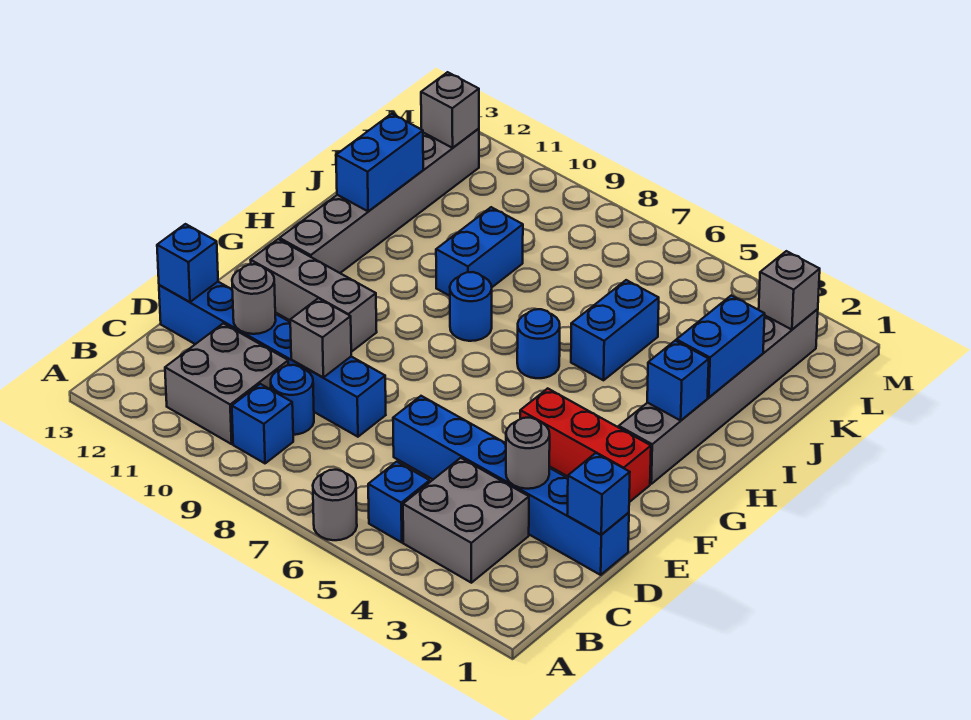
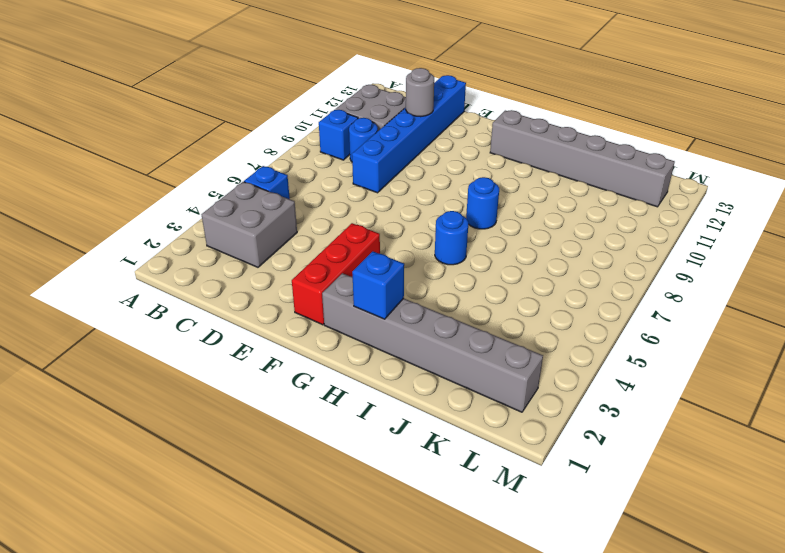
none -> grey 1x1 round brick [313,470,357,540]
none -> blue 1x6 brick [393,396,629,575]
none -> grey 1x3 brick [251,239,377,352]

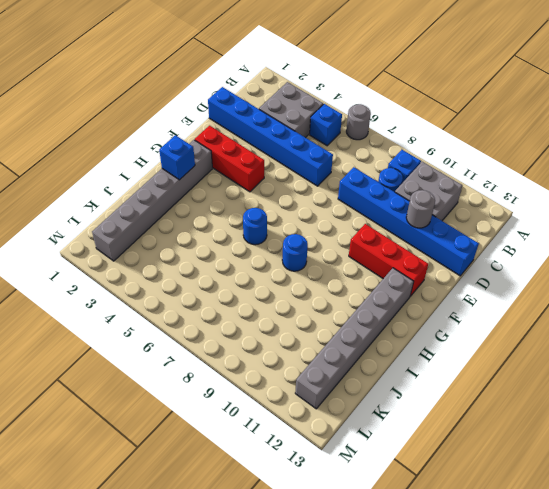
red 1x3 brick [349,224,428,296] -> grey 1x3 brick [251,239,377,352]
none -> blue 1x2 brick [571,280,659,380]
none -> blue 1x2 brick [436,207,523,296]
none -> blue 1x1 brick [567,453,630,535]

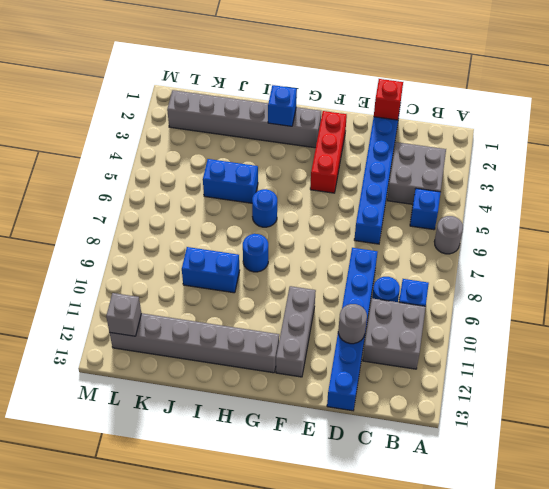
red 1x1 brick [374,79,403,120] -> blue 1x1 brick [567,453,630,535]
none -> grey 1x1 round brick [506,418,550,489]
none -> grey 1x1 brick [290,298,351,377]
none -> blue 1x1 brick [157,224,218,302]

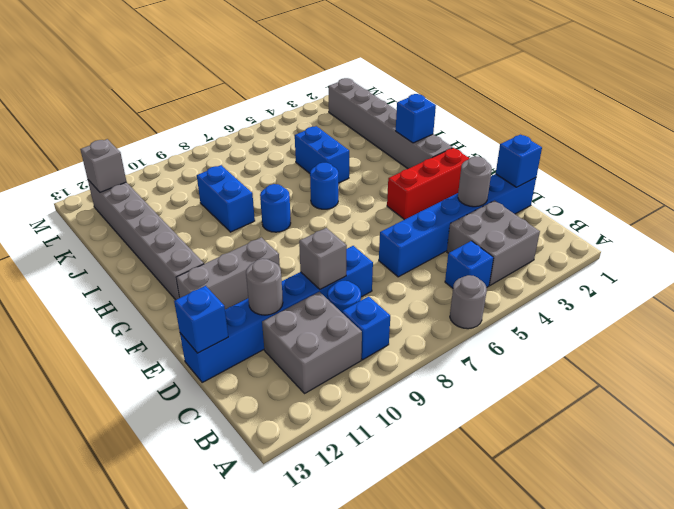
none -> blue 1x2 brick [676,296,765,398]
none -> blue 1x2 brick [336,114,423,211]
none -> grey 1x1 brick [759,251,820,330]

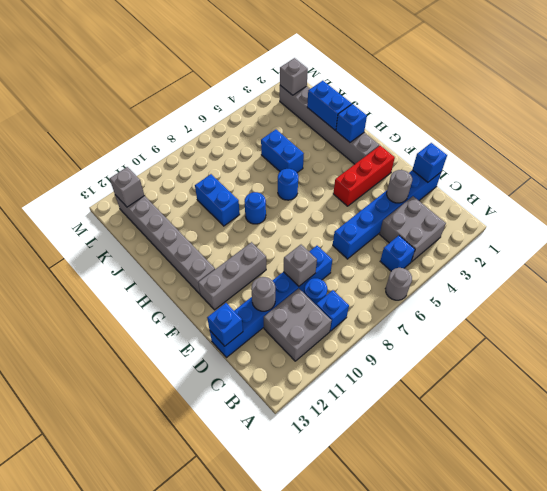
none -> blue 1x2 brick [336,114,423,211]

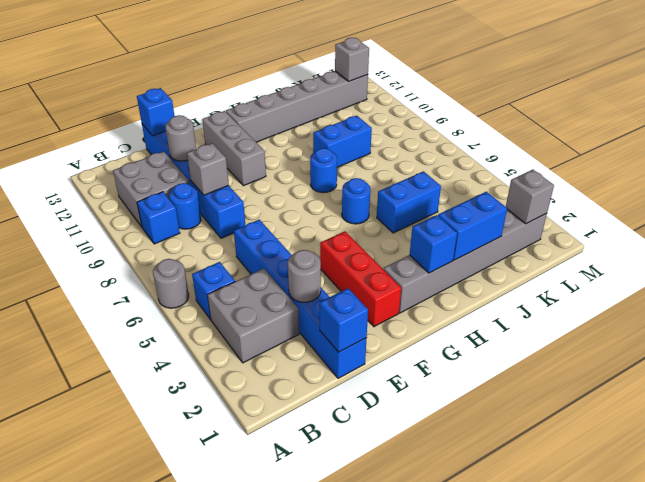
none -> blue 1x2 brick [336,114,423,211]

